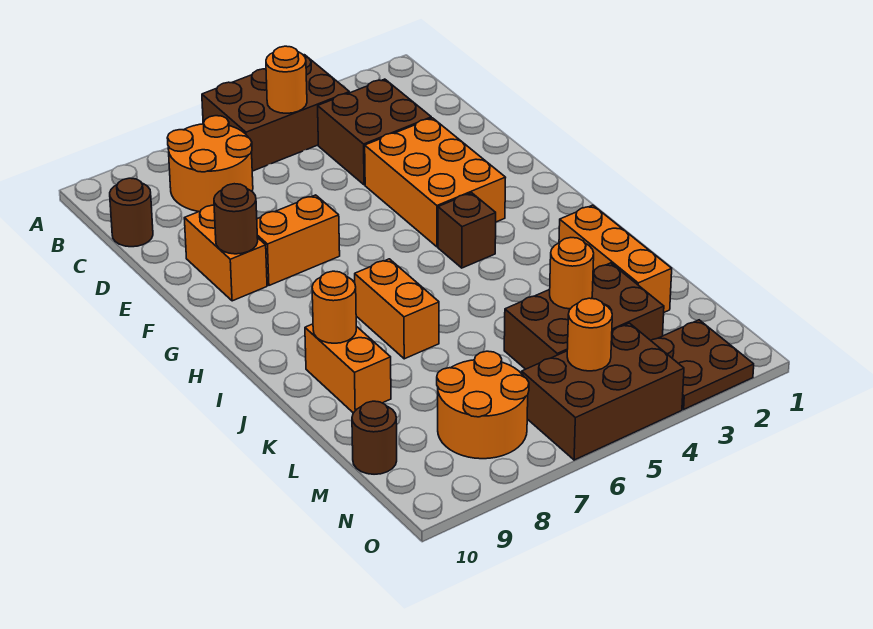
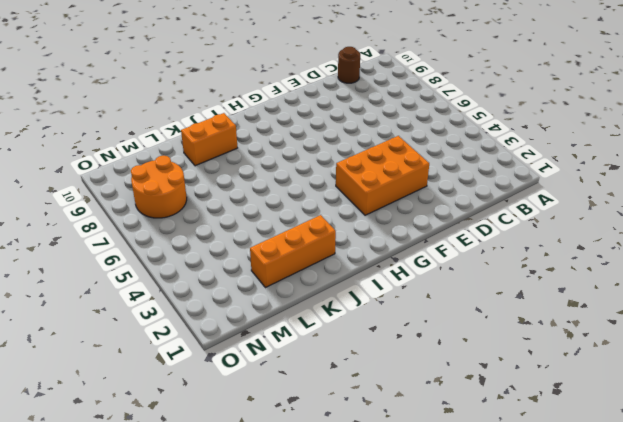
none -> brown 2x3 brick [202,55,349,171]
none -> orange 2x2 round brick [167,116,253,211]
none -> brown 2x2 brick [318,79,431,185]

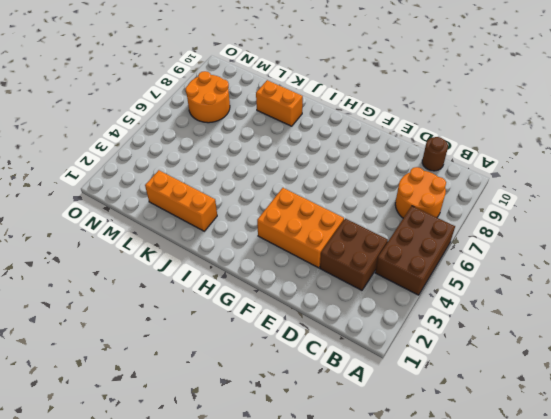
none -> orange 1x2 brick [184,205,267,301]
none -> orange 1x2 brick [257,195,340,285]
none -> brown 1x1 brick [438,193,496,268]

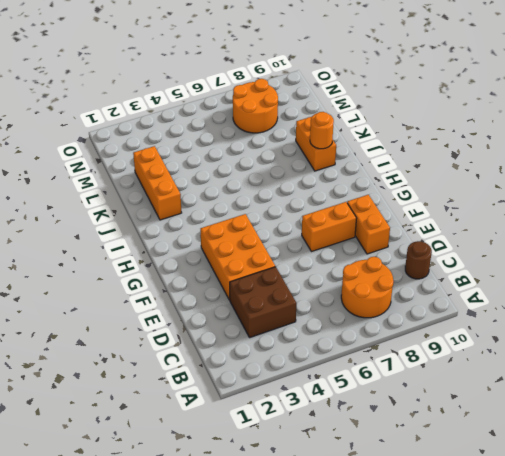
none -> brown 2x3 brick [202,55,349,171]
none -> brown 1x1 brick [438,193,496,268]
none -> orange 1x2 brick [354,259,439,359]

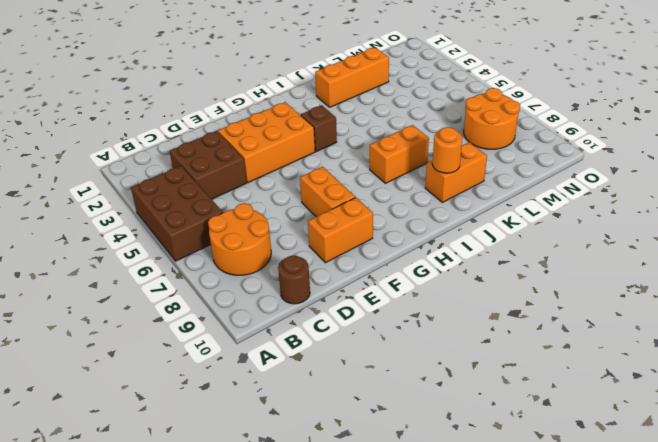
none -> brown 2x3 brick [504,263,664,369]
none -> brown 1x1 round brick [352,401,397,474]
none -> brown 2x2 plate [651,320,754,409]

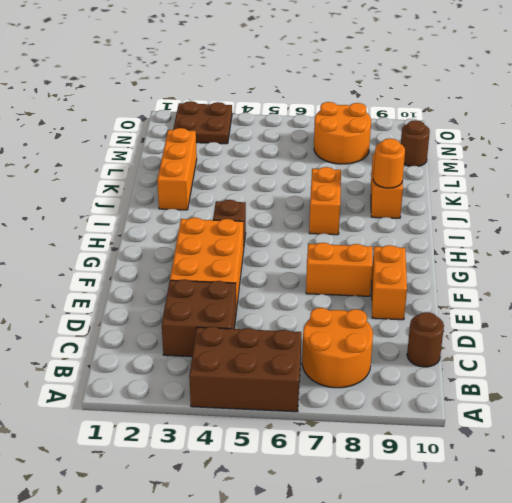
none -> brown 2x3 brick [504,263,664,369]
none -> brown 2x3 brick [522,323,684,460]
none -> orange 1x1 round brick [266,46,307,113]

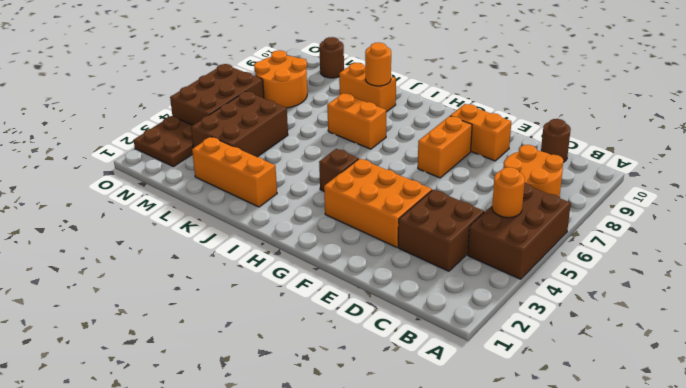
none -> brown 1x1 round brick [214,184,258,254]
none -> orange 1x1 round brick [550,238,594,309]
none -> orange 1x1 round brick [567,298,612,371]

